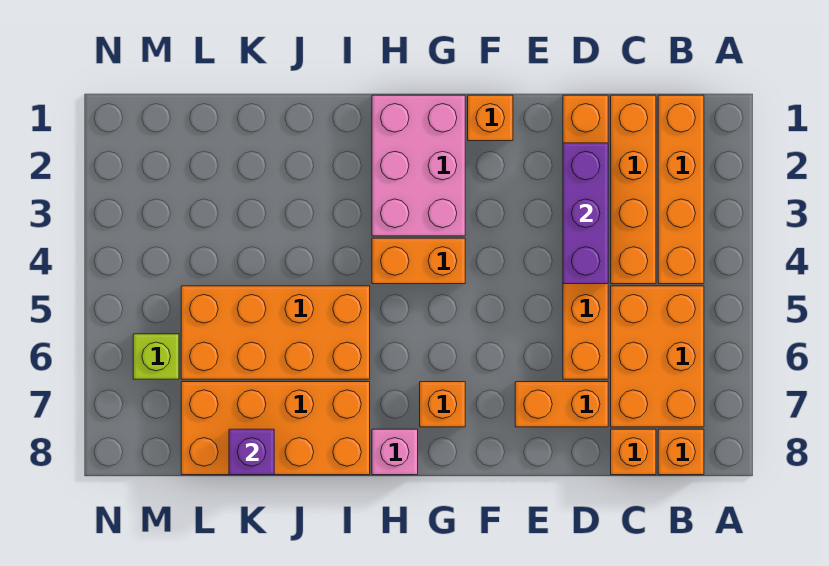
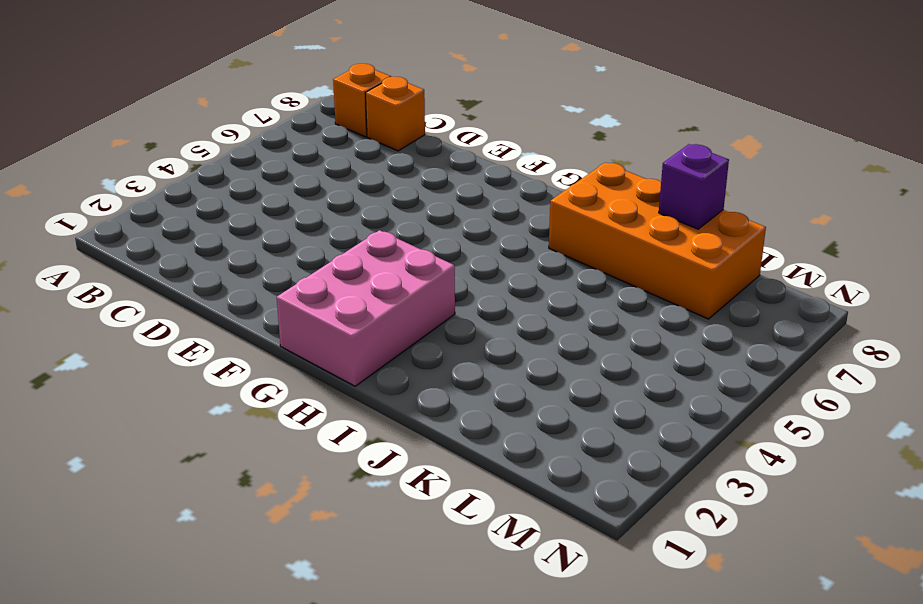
none -> orange 1x4 brick [658,95,704,284]
none -> orange 2x3 brick [611,286,704,427]
none -> orange 1x4 brick [611,95,656,284]

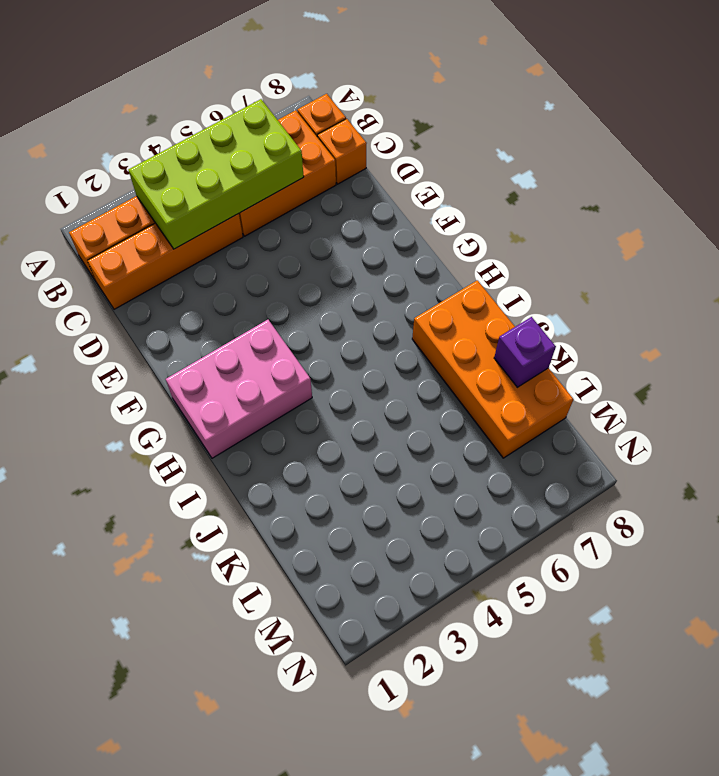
lime 2x4 brick [129,99,304,249] -> none
none -> orange 1x6 brick [563,95,608,379]
none -> orange 1x2 brick [515,382,608,427]
none -> orange 1x1 brick [468,95,513,141]

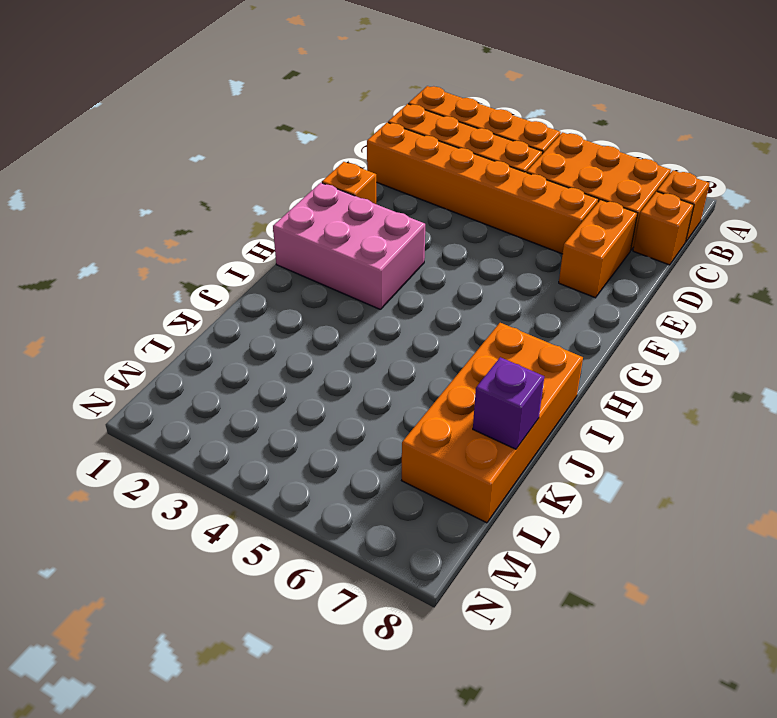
none -> orange 1x2 brick [372,238,465,284]
none -> orange 1x1 brick [420,382,465,427]
none -> pink 1x1 brick [372,429,418,475]

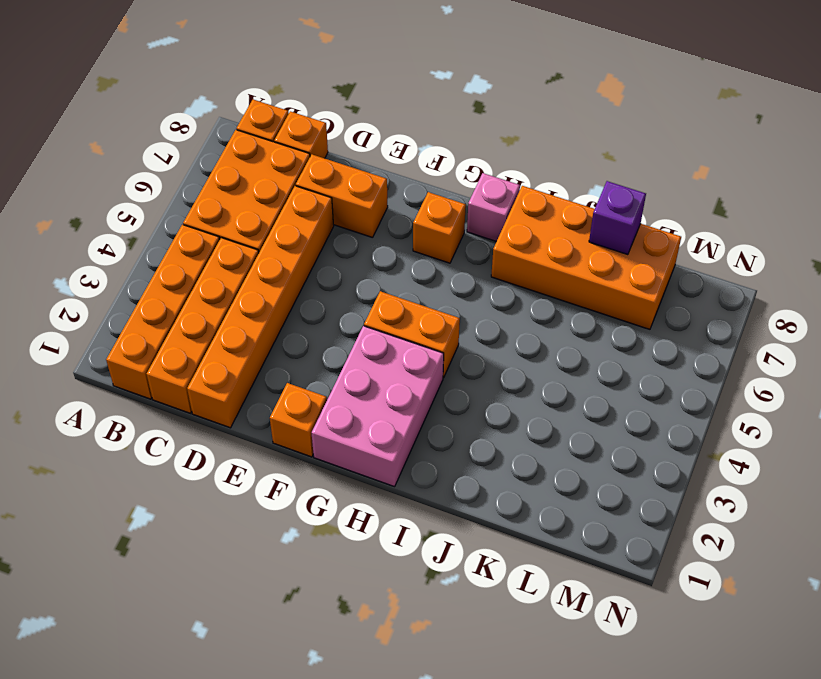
none -> orange 2x4 brick [181,286,370,379]
none -> lime 1x1 brick [133,334,179,379]
none -> purple 1x3 brick [563,143,608,284]

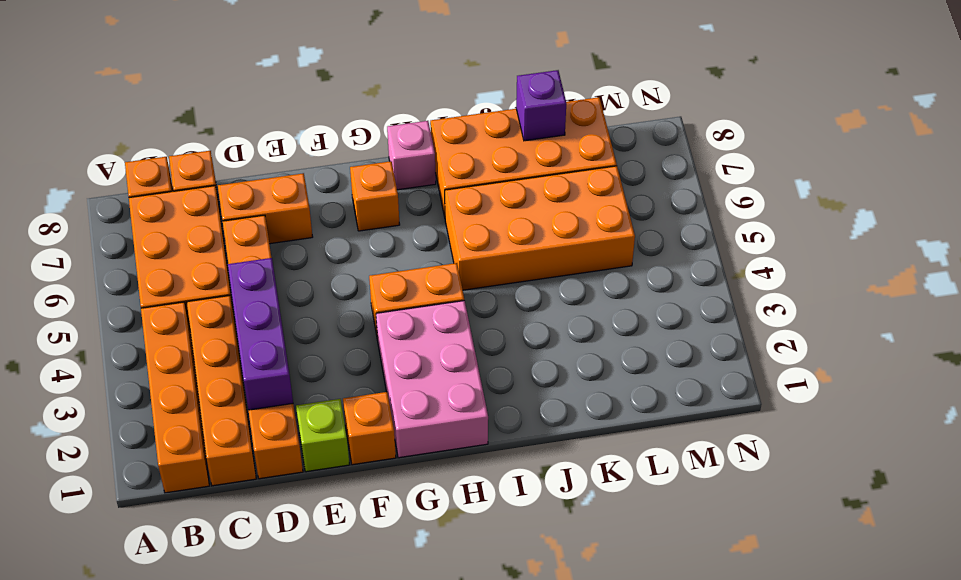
lime 1x1 brick [296,399,349,472] -> lime 1x1 brick moved to [133,334,179,379]

